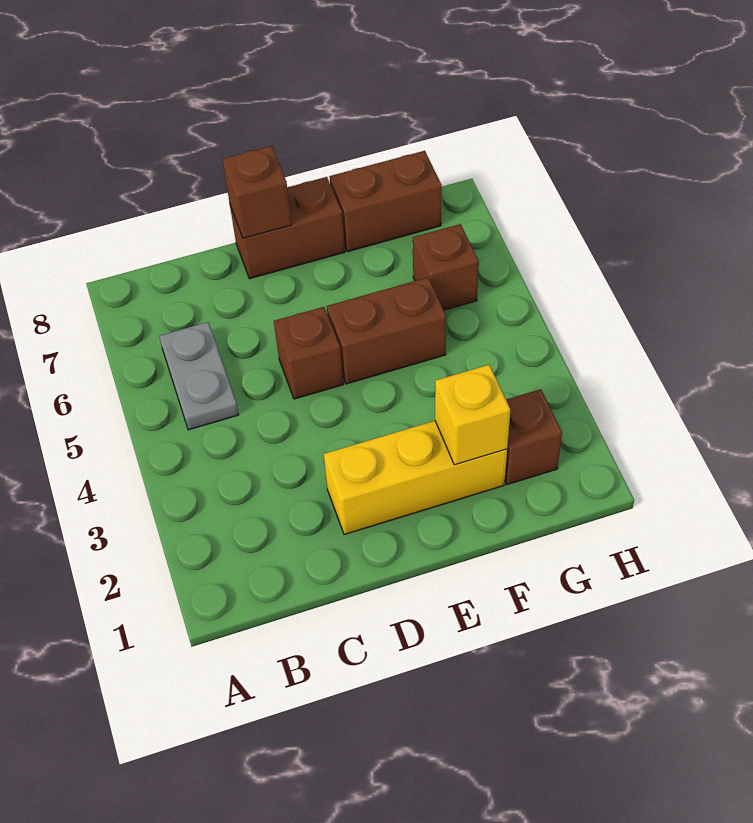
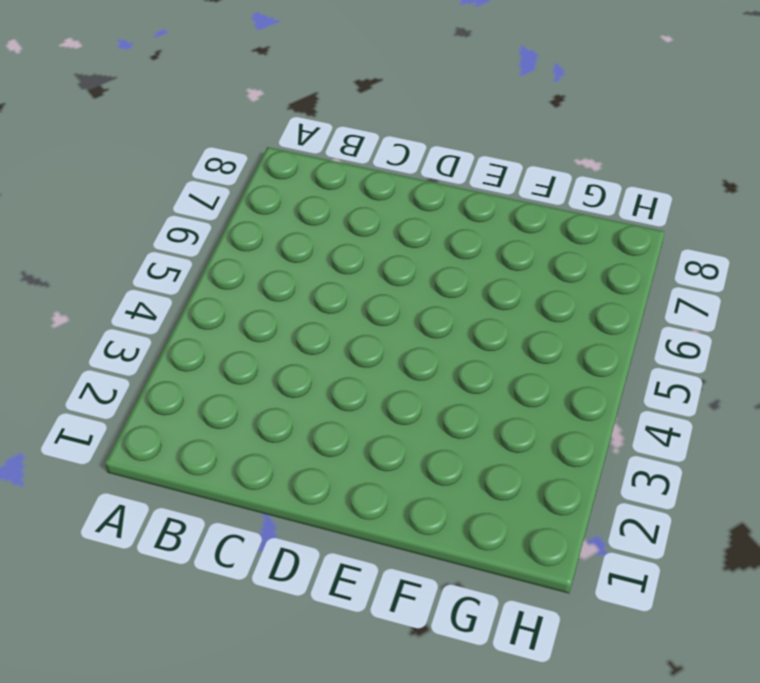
none -> grey 1x2 plate [159,322,239,430]
none -> yellow 1x3 brick [324,421,507,535]

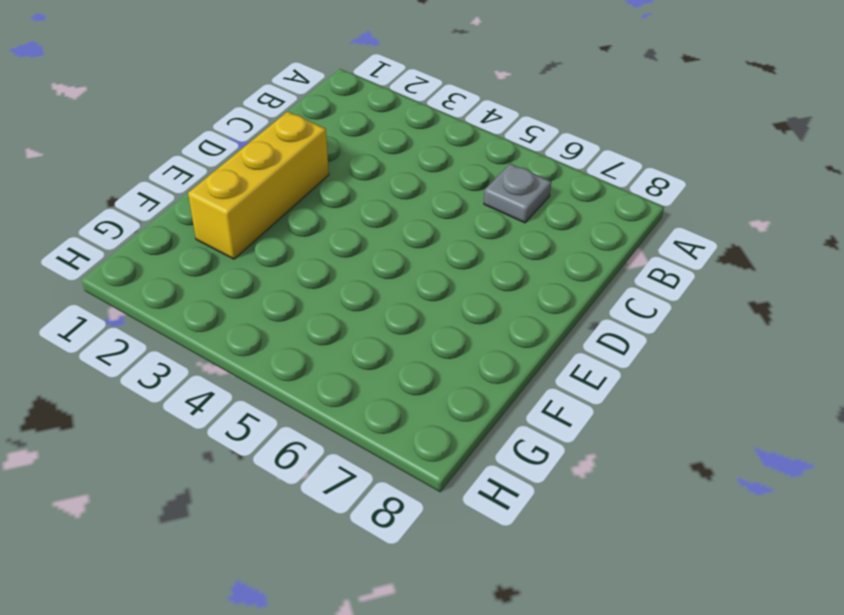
grey 1x1 plate [484,164,551,223] -> grey 1x2 plate [159,322,239,430]
none -> brown 1x1 brick [274,307,343,399]
none -> brown 1x2 brick [230,177,345,279]

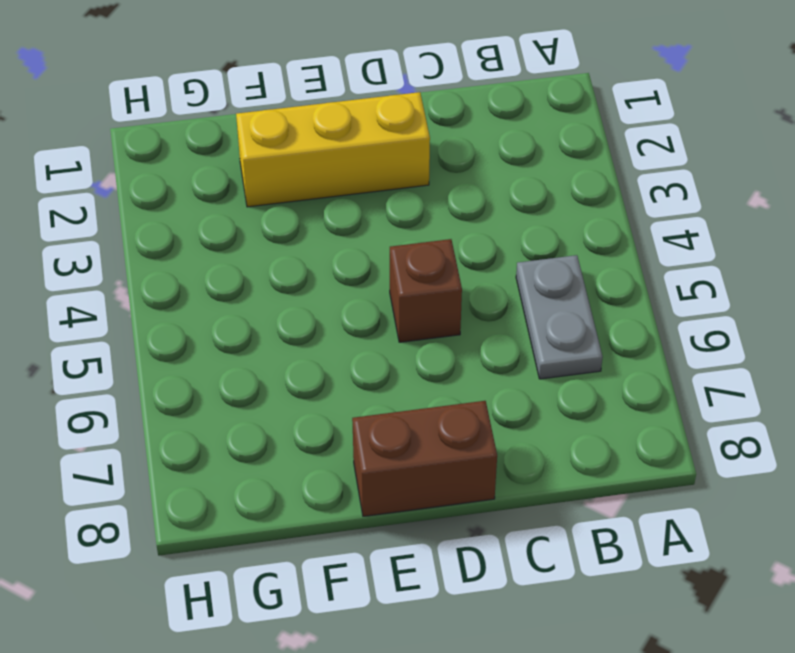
none -> brown 1x2 brick [327,277,446,384]
none -> brown 1x2 brick [329,151,442,252]

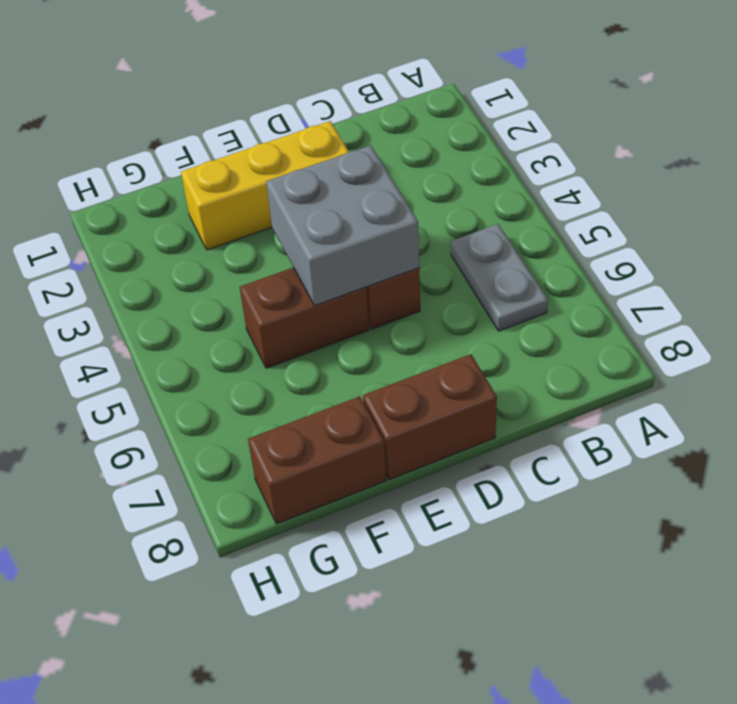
grey 2x2 brick [266,145,419,306] -> none
none -> brown 1x1 brick [505,389,562,485]
none -> brown 1x1 brick [413,224,479,310]

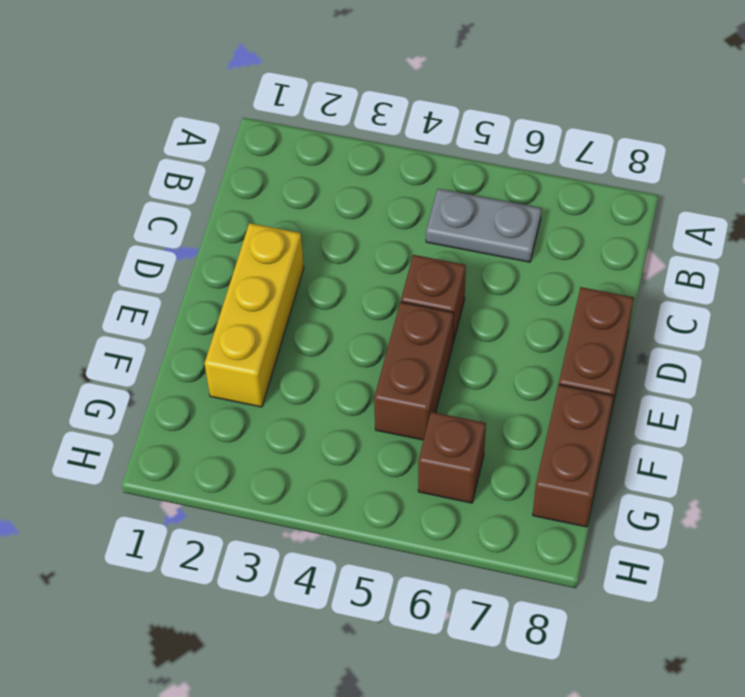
none -> brown 1x1 brick [505,389,562,485]
none -> brown 1x1 brick [222,146,291,238]

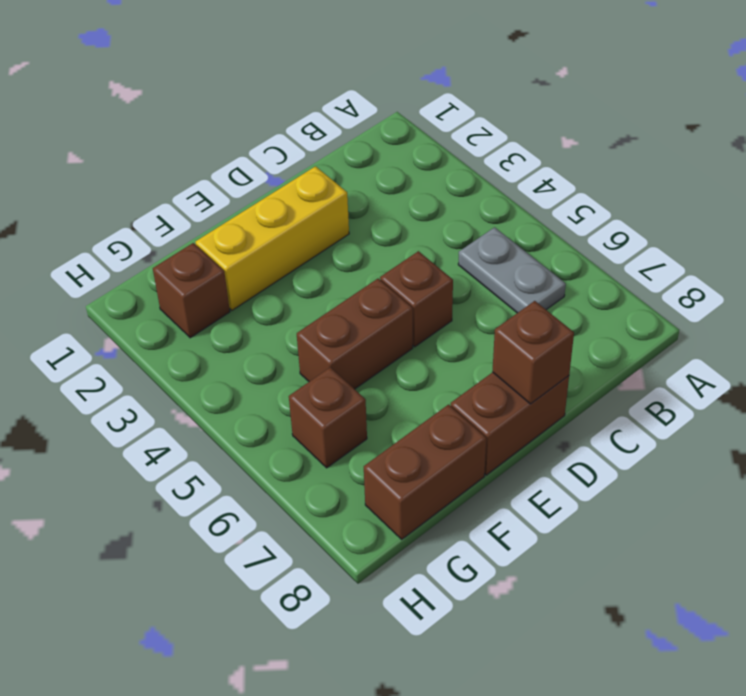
none -> yellow 1x1 brick [435,365,510,465]

